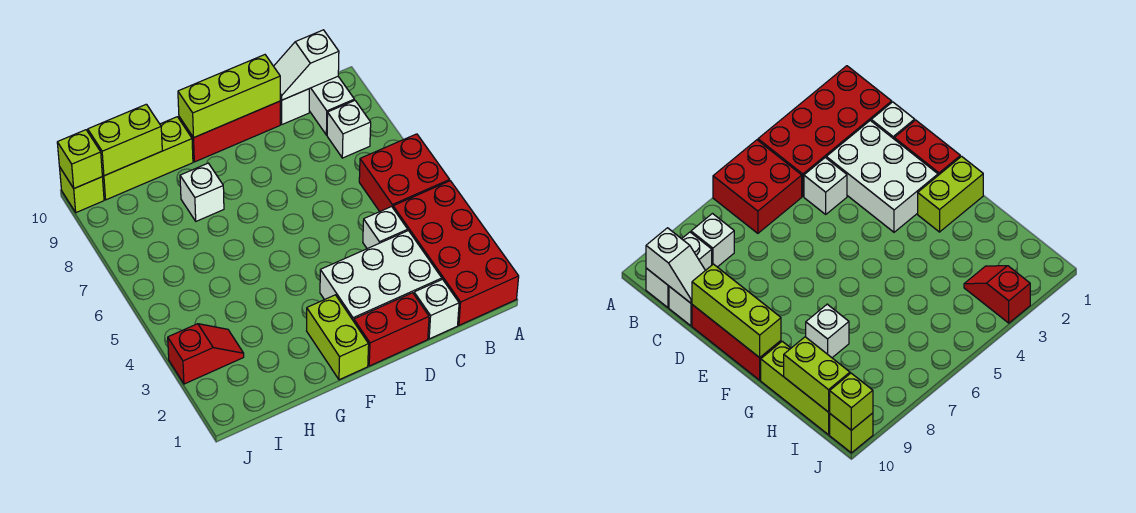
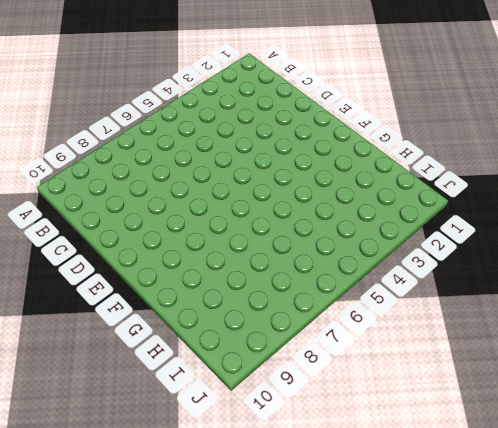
none -> red 2x4 brick [393,181,519,325]
none -> red 2x2 brick [359,134,450,212]
none -> white 1x1 brick [327,100,371,158]

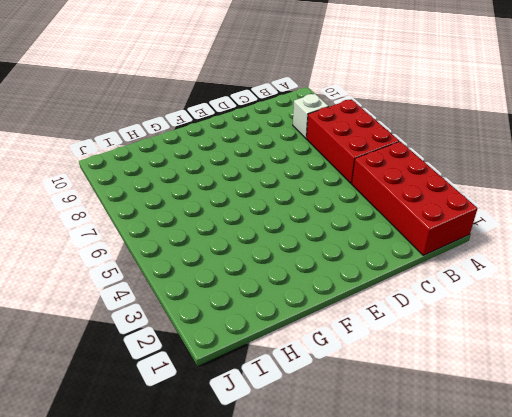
red 2x3 brick [306,99,399,183] -> red 2x2 brick [359,134,450,212]
none -> white 1x2 brick [309,77,354,135]
none -> white 1x1 brick [414,279,459,339]
none -> white 2x3 brick [320,231,442,321]

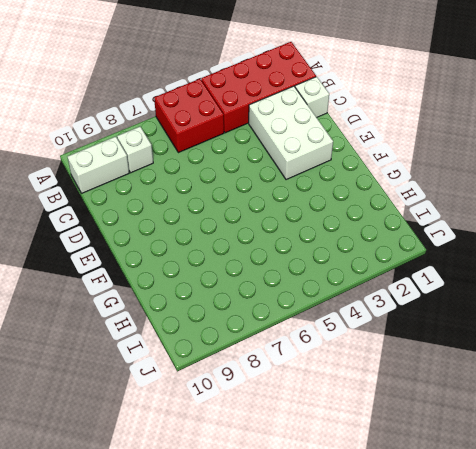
none -> white 1x1 brick [363,207,408,249]
none -> white 1x1 brick [280,89,309,124]
none -> red 1x2 brick [354,293,429,366]

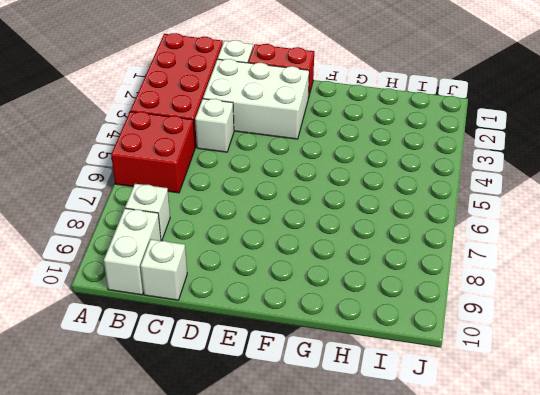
none -> red 1x3 brick [179,101,280,162]
none -> lime 1x2 brick [307,295,369,380]
none -> white 1x1 brick [180,163,224,221]

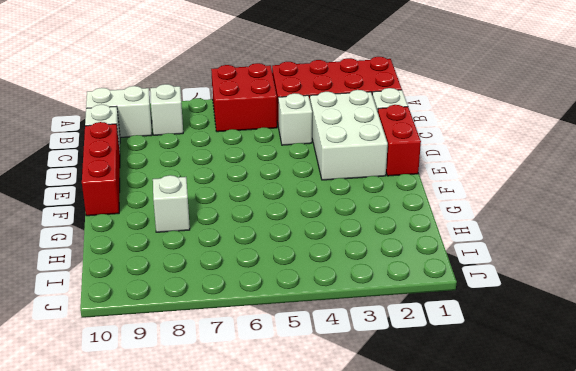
none -> lime 1x2 brick [307,295,369,380]
none -> lime 1x3 brick [102,117,193,200]
none -> red 1x2 slope [168,324,244,384]

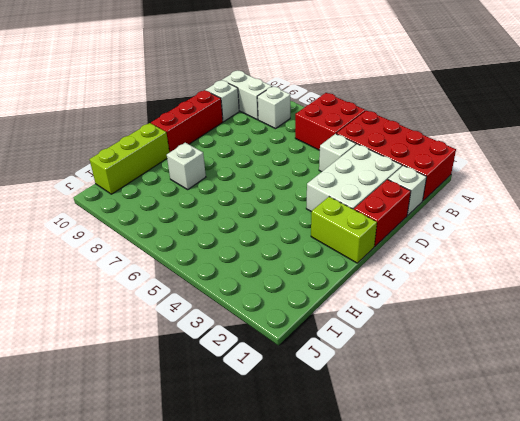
none -> red 1x2 slope [168,324,244,384]
none -> lime 1x1 brick [60,168,104,213]
none -> white 1x2 slope [274,30,339,100]

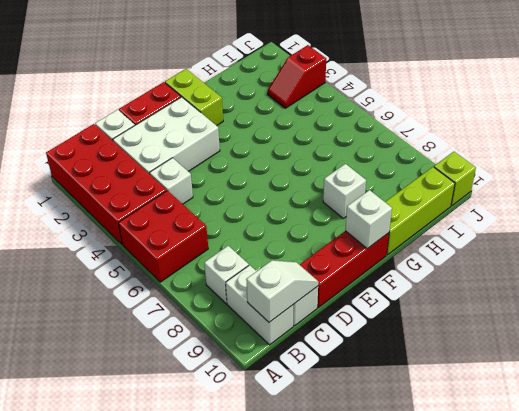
white 1x1 brick [345,190,392,249] -> lime 1x3 brick [178,55,280,138]
none -> lime 1x2 brick [88,104,162,176]
none -> lime 1x1 brick [57,130,102,188]

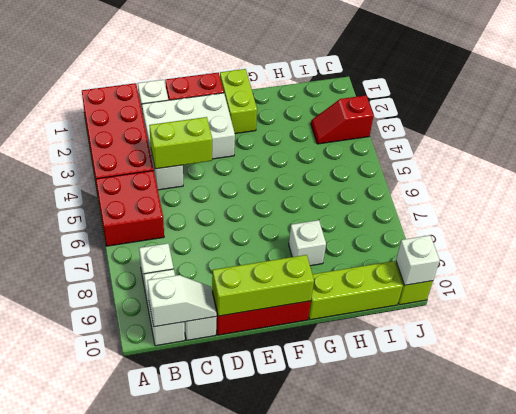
lime 1x2 brick [149,117,212,169] -> lime 1x2 brick moved to [88,104,162,176]
white 1x1 brick [396,235,439,285] -> lime 1x1 brick [57,130,102,188]

